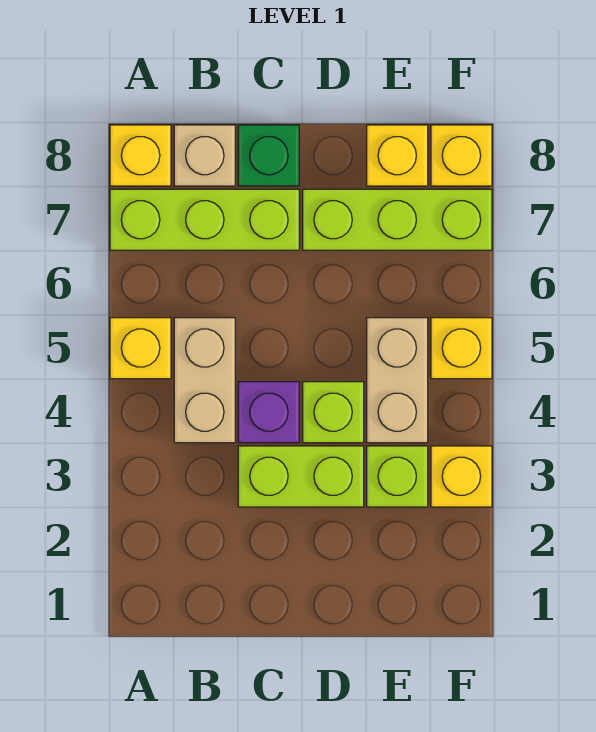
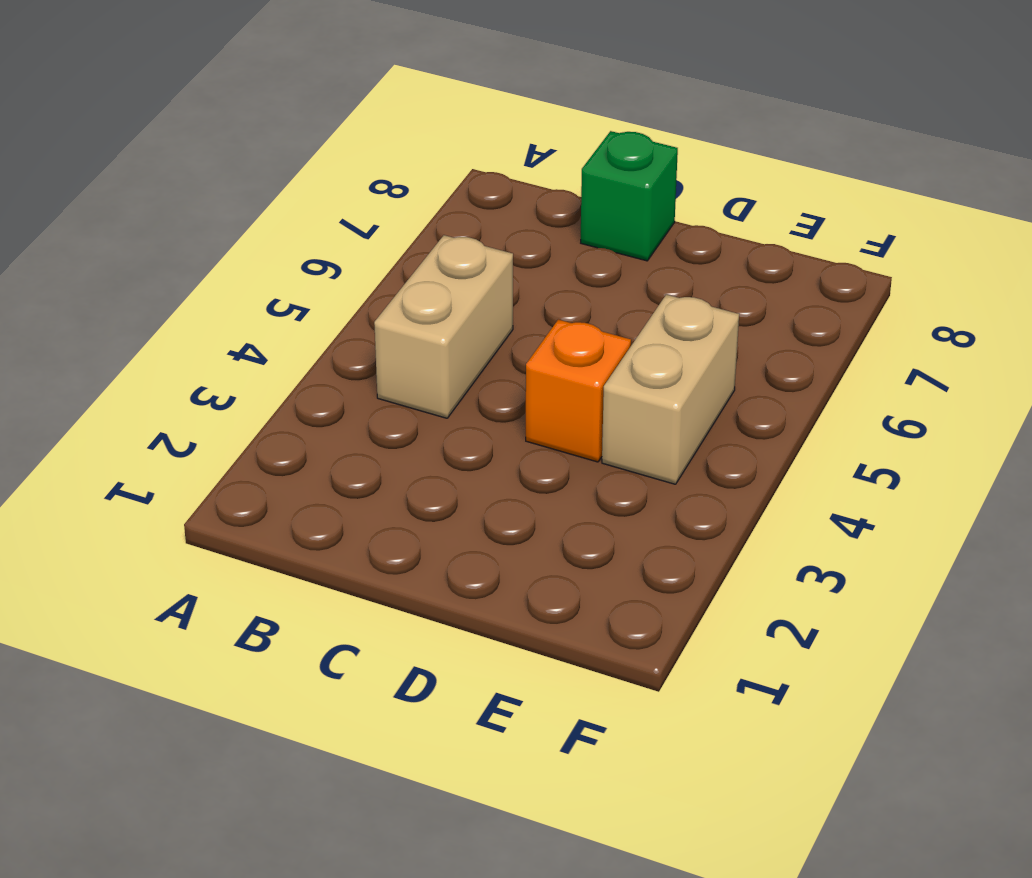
orange 1x1 brick [526,320,631,462] -> lime 1x1 brick [303,382,364,443]
none -> yellow 1x1 brick [110,318,171,379]
none -> lime 1x3 brick [110,189,299,250]
none -> yellow 1x1 brick [110,125,171,186]

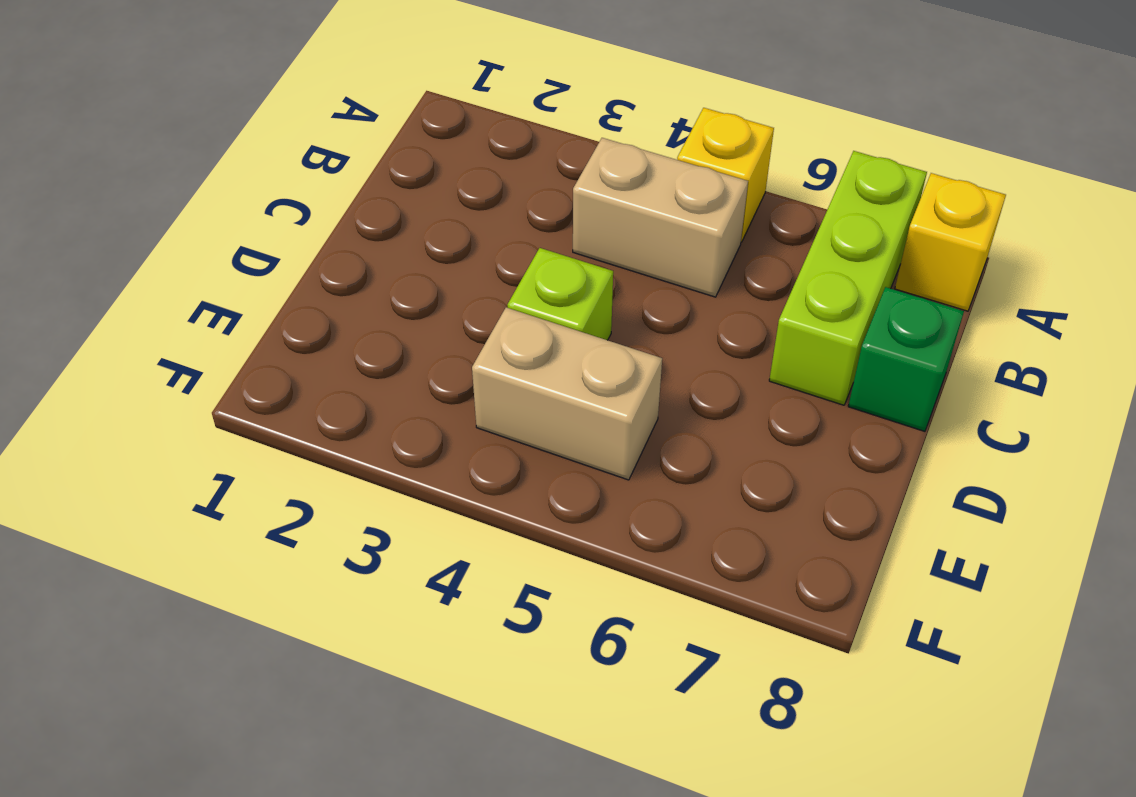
none -> tan 1x1 brick [174,125,235,186]
none -> lime 1x2 brick [238,446,364,507]
none -> purple 1x1 brick [238,382,299,443]

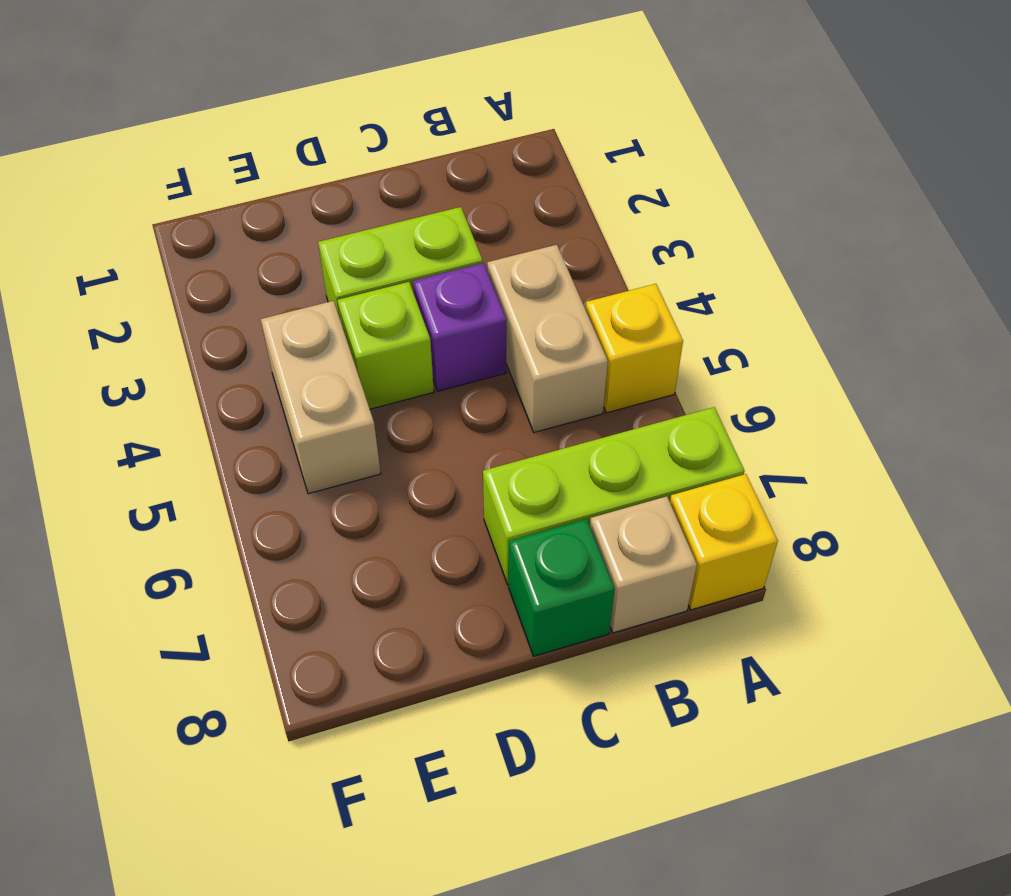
none -> lime 1x3 brick [303,189,492,250]
none -> lime 1x1 brick [367,446,428,507]
none -> yellow 1x1 brick [367,125,428,186]

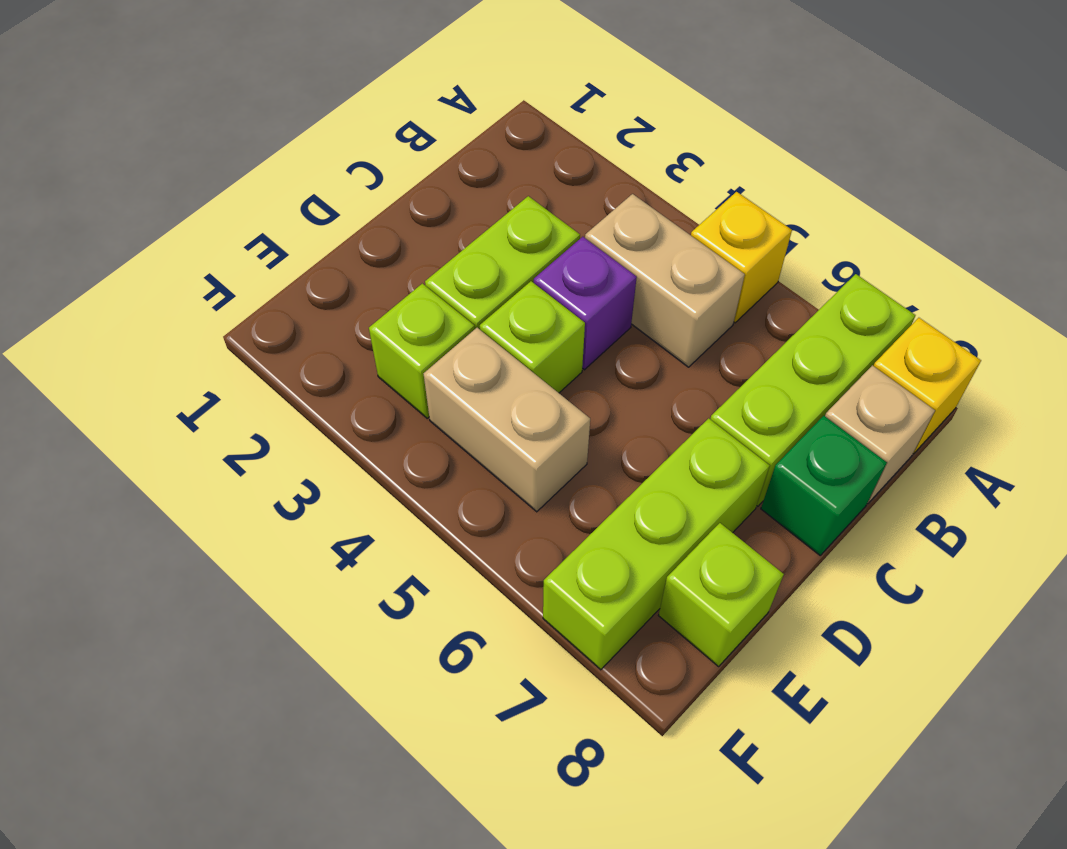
lime 1x1 brick [659,523,784,667] -> yellow 1x1 brick [367,125,428,186]
none -> yellow 1x1 brick [431,446,492,507]
none -> yellow 1x1 brick [431,318,492,379]
none -> yellow 1x1 brick [431,125,492,186]

